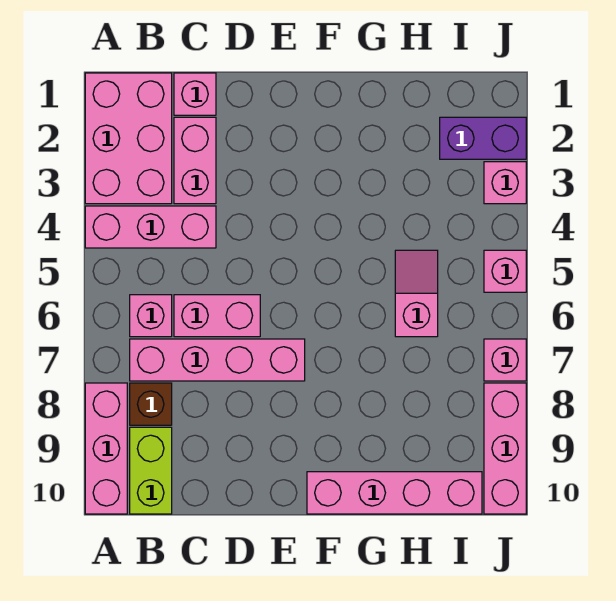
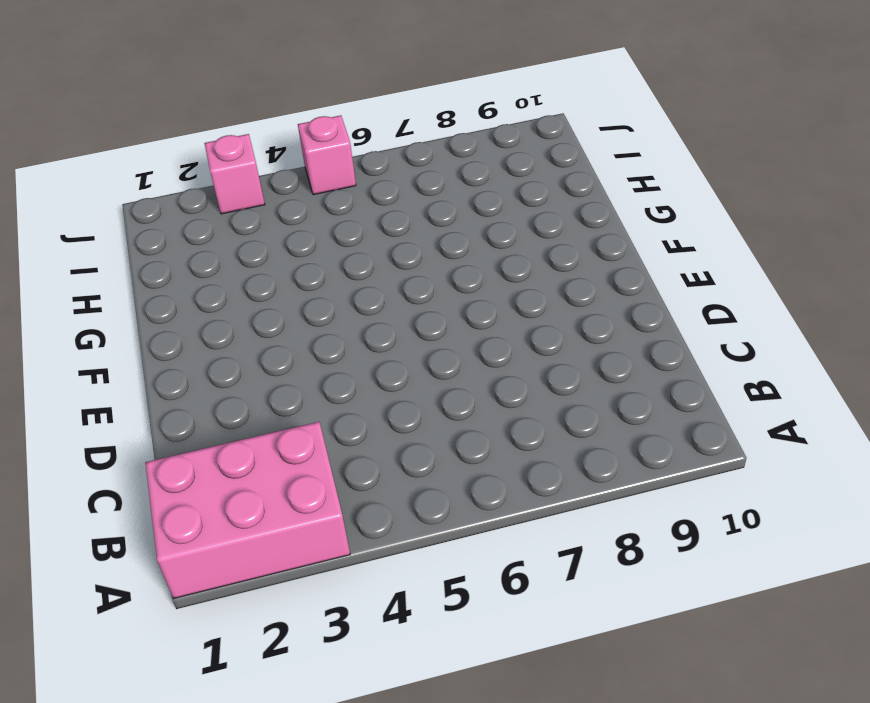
none -> pink 1x3 brick [85,206,216,248]
none -> pink 1x3 brick [85,383,127,514]
none -> pink 1x1 brick [130,295,172,337]

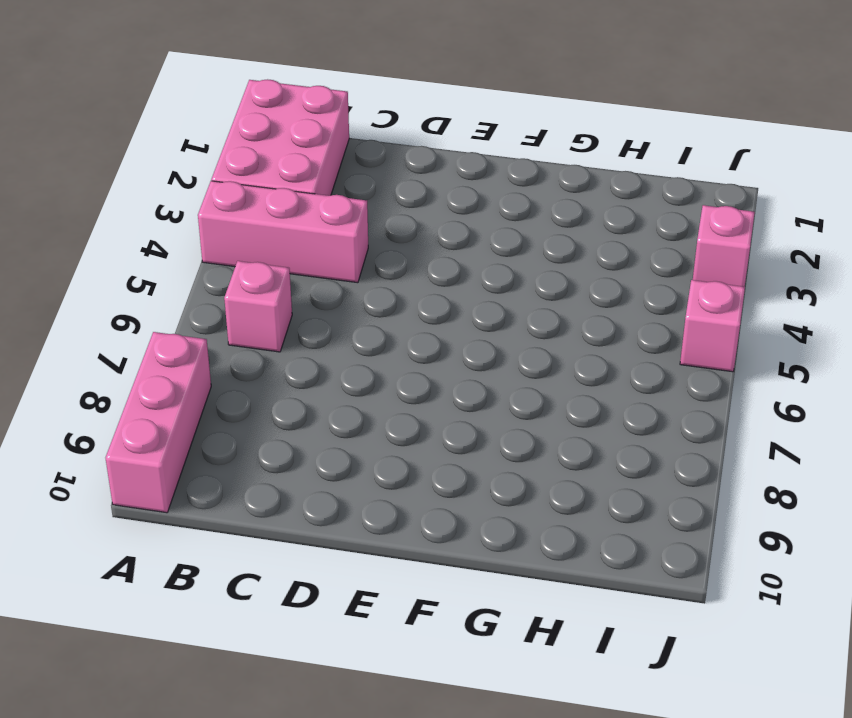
none -> pink 1x4 brick [130,339,305,381]
none -> brown 1x1 brick [130,383,172,425]
none -> lime 1x2 brick [130,427,172,514]

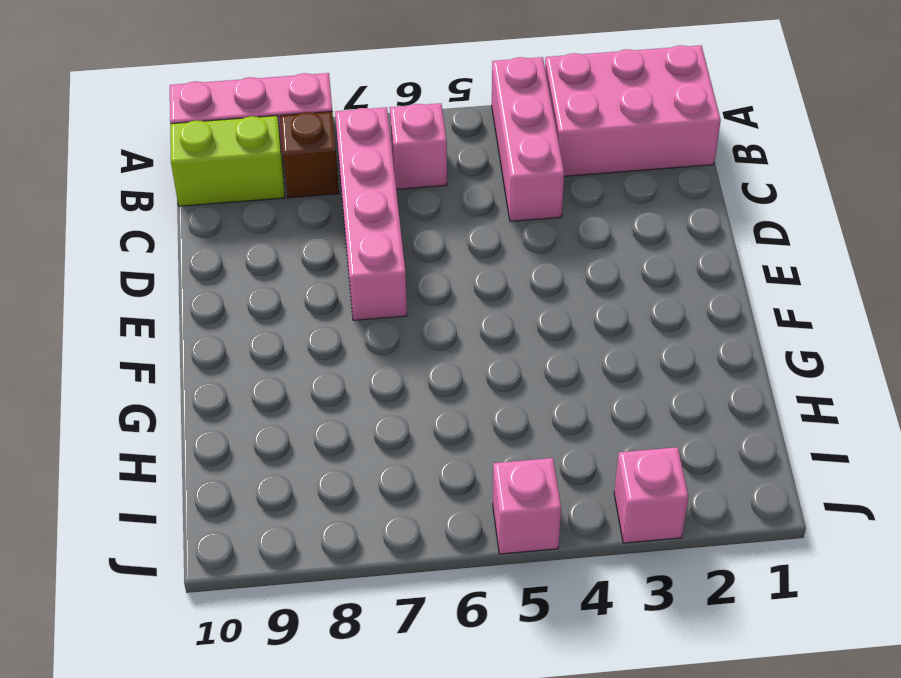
none -> pink 1x1 brick [174,73,216,115]
none -> pink 1x2 brick [174,117,216,204]
none -> pink 1x2 brick [174,295,260,337]

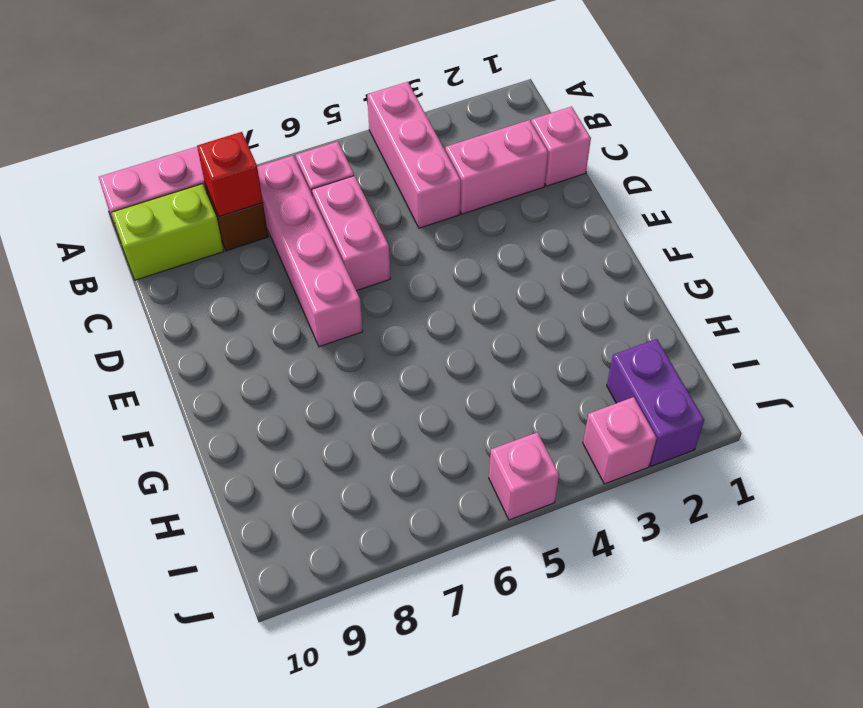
red 1x1 brick [197,132,263,216] -> none
none -> pink 2x3 brick [85,73,172,204]
none -> pink 1x4 brick [307,472,482,514]
none -> pink 1x2 slope [395,250,438,337]

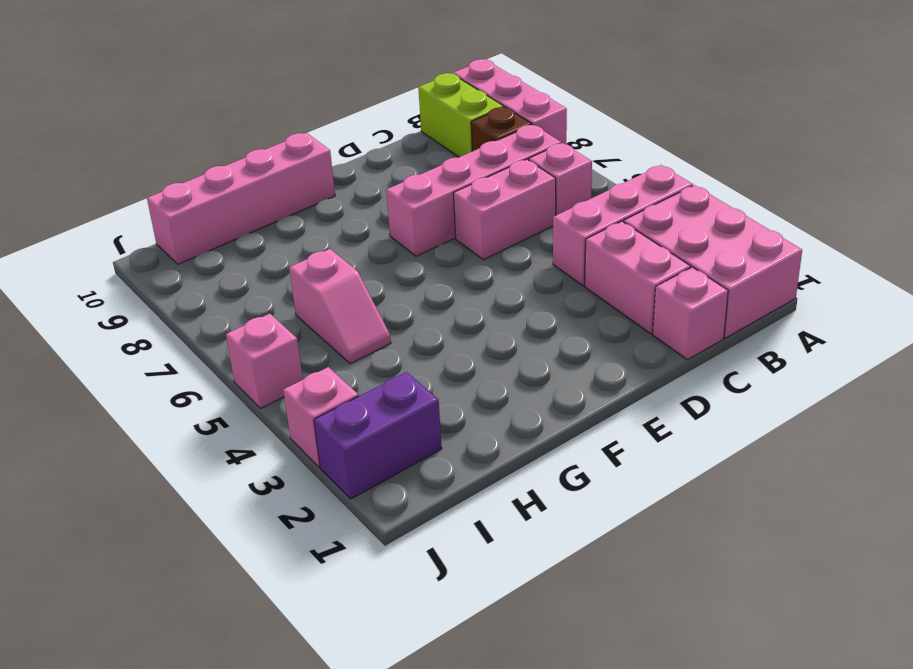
none -> pink 1x1 brick [484,339,526,381]
none -> pink 1x3 brick [484,383,526,514]

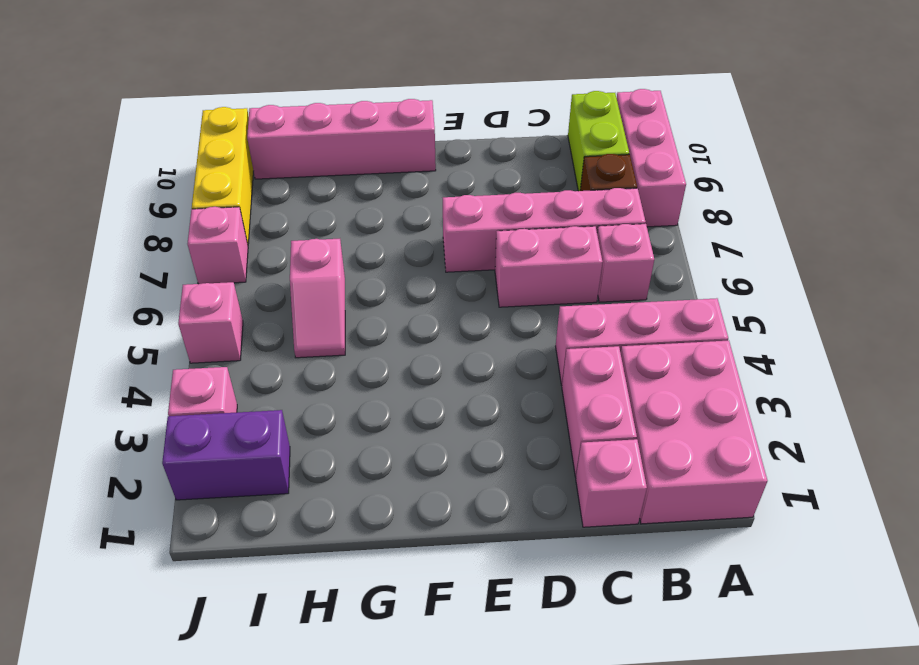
yellow 1x3 brick [192,107,253,244] -> pink 1x3 brick [484,383,526,514]

